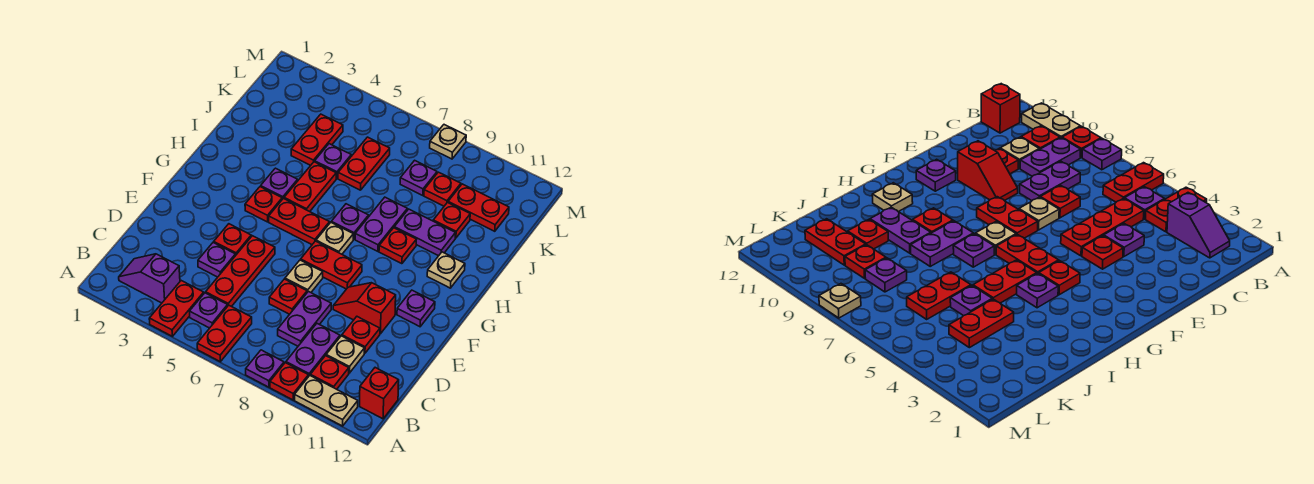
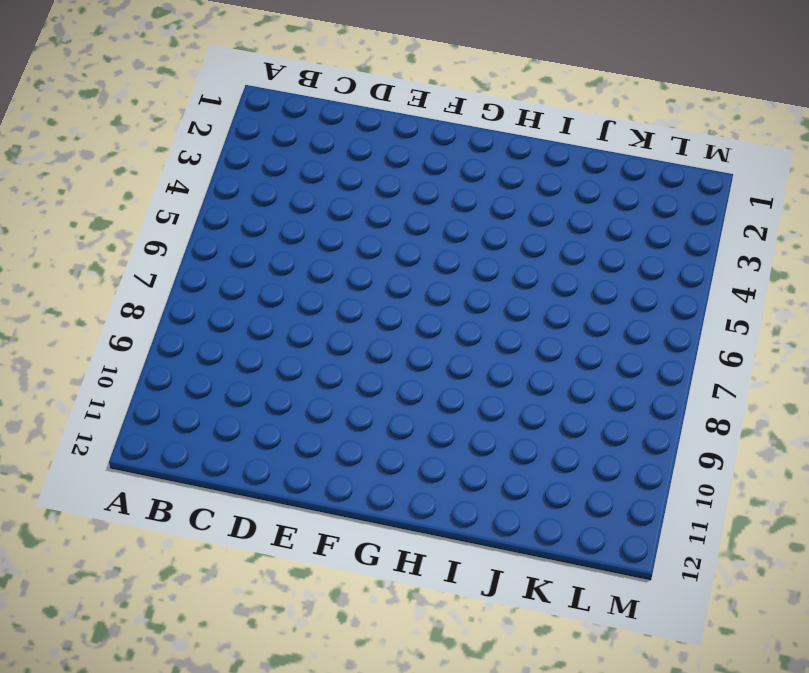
none -> red 1x2 plate [149,281,204,336]
none -> red 1x2 plate [197,305,252,362]
none -> purple 1x1 plate [246,350,284,387]
none -> red 1x1 plate [270,363,309,400]

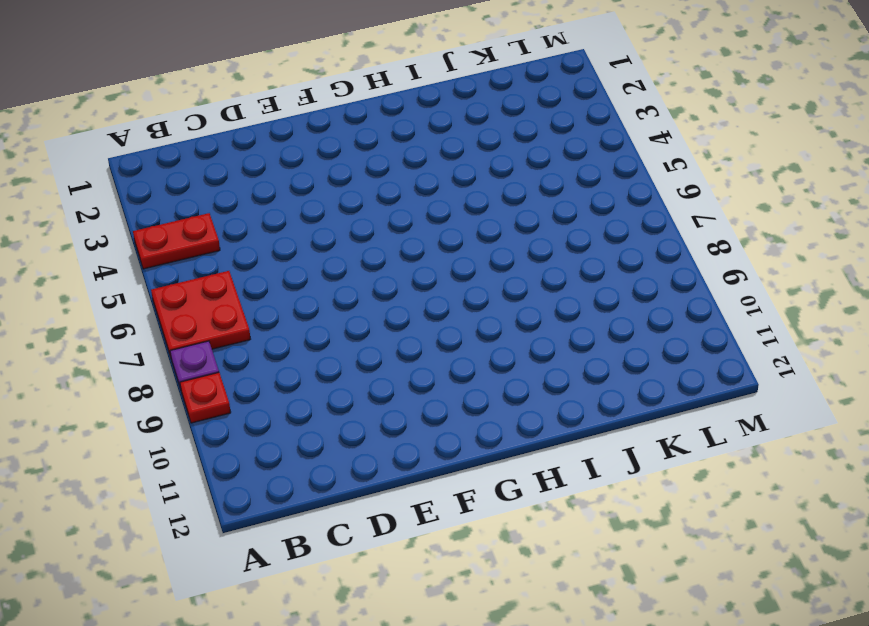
red 2x2 plate [151,271,250,357] -> red 1x2 plate [197,305,252,362]
none -> tan 1x2 plate [295,376,358,426]
none -> purple 1x2 slope [119,254,180,303]
none -> purple 1x1 plate [190,293,228,328]
none -> purple 1x2 plate [286,324,340,376]

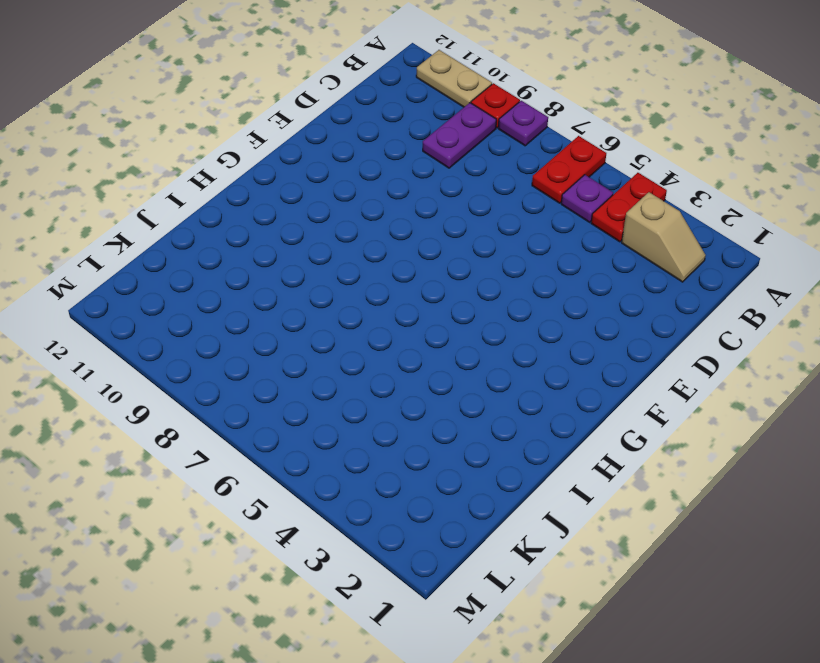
tan 1x2 slope [622,192,706,282] -> purple 1x2 slope [119,254,180,303]
none -> red 1x1 plate [310,356,349,389]
none -> red 1x1 brick [360,368,399,419]
none -> red 1x3 plate [206,236,275,307]
none -> purple 1x2 plate [278,291,331,346]

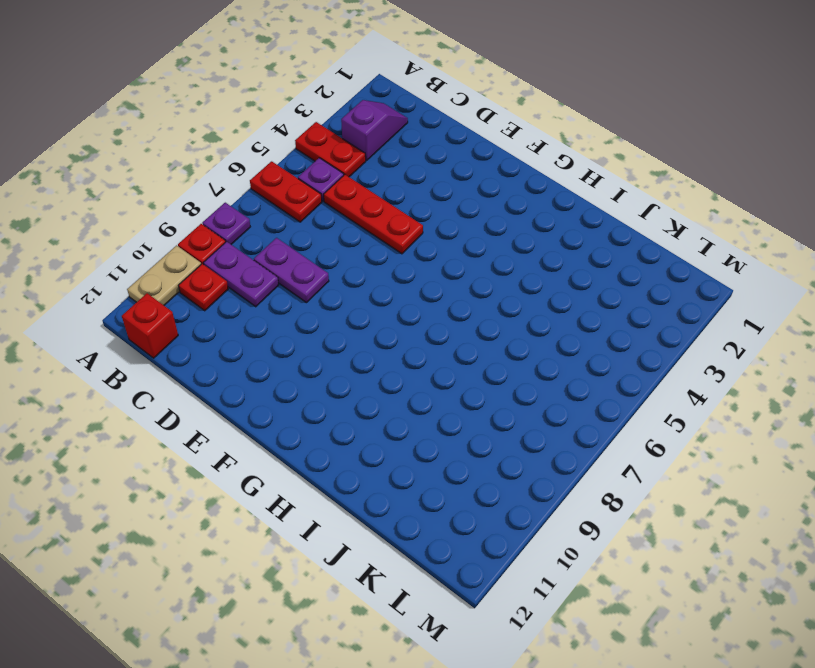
none -> tan 1x1 plate [326,336,364,373]
none -> purple 1x1 plate [198,242,236,277]
none -> red 1x1 plate [269,279,307,314]
none -> red 1x1 plate [342,317,380,353]

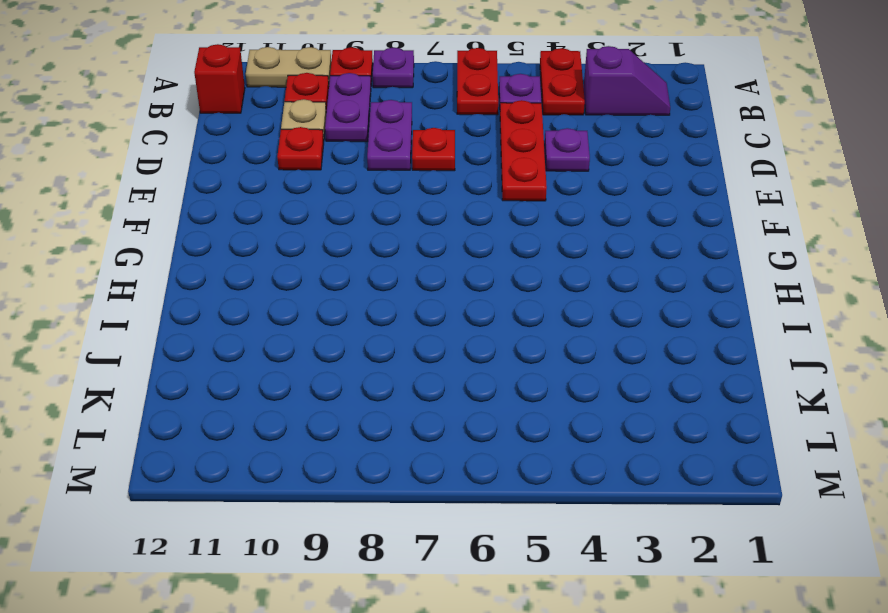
none -> red 1x1 plate [214,224,251,255]
none -> tan 1x1 plate [285,260,323,292]
none -> red 1x2 slope [333,283,396,334]
none -> red 1x2 plate [301,241,362,289]

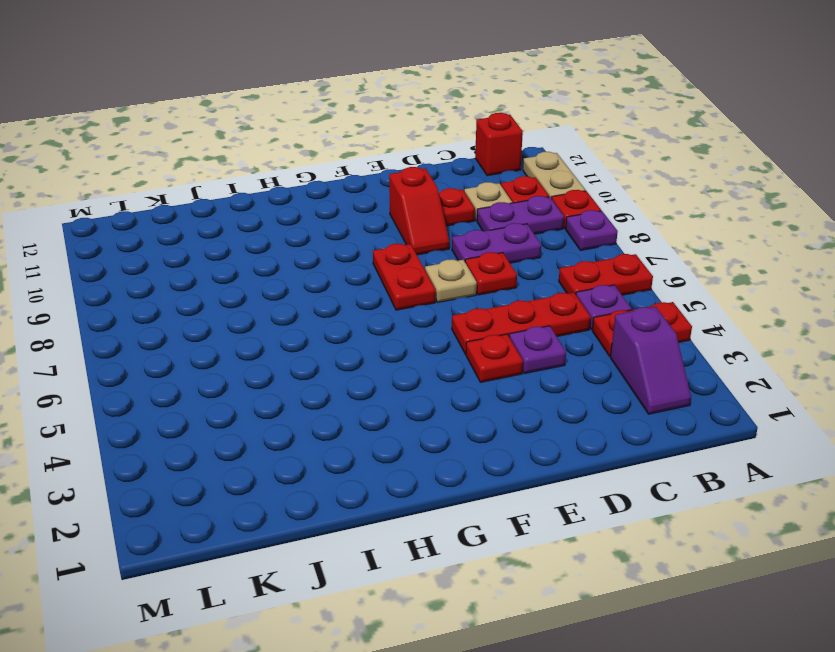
none -> purple 1x1 plate [397,290,435,327]
none -> red 1x1 plate [245,187,282,222]
none -> red 1x2 plate [269,199,330,245]
none -> tan 1x1 plate [316,223,353,254]

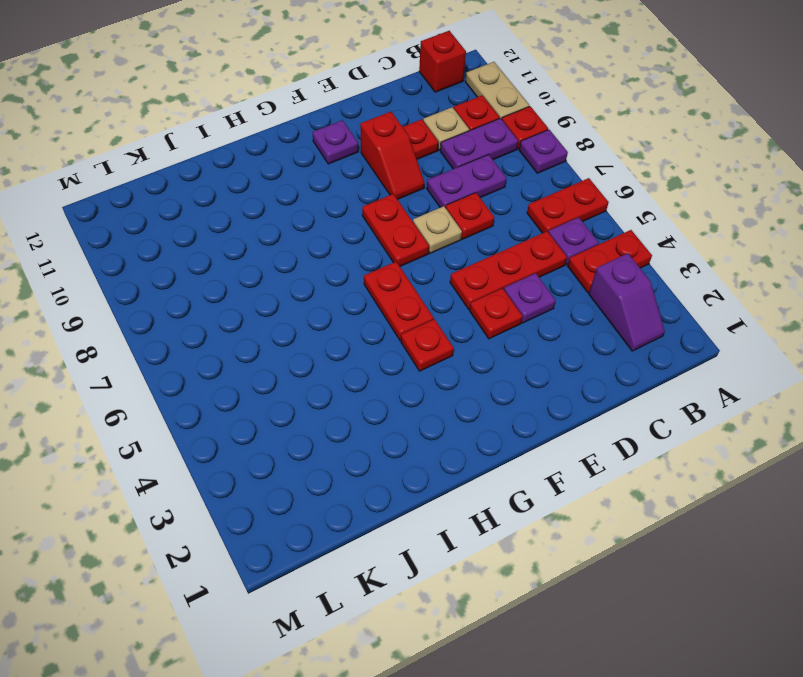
none -> tan 1x1 plate [316,223,353,254]
none -> purple 1x1 plate [261,168,298,199]
none -> red 1x2 plate [284,162,336,212]
none -> purple 1x1 plate [331,204,369,239]

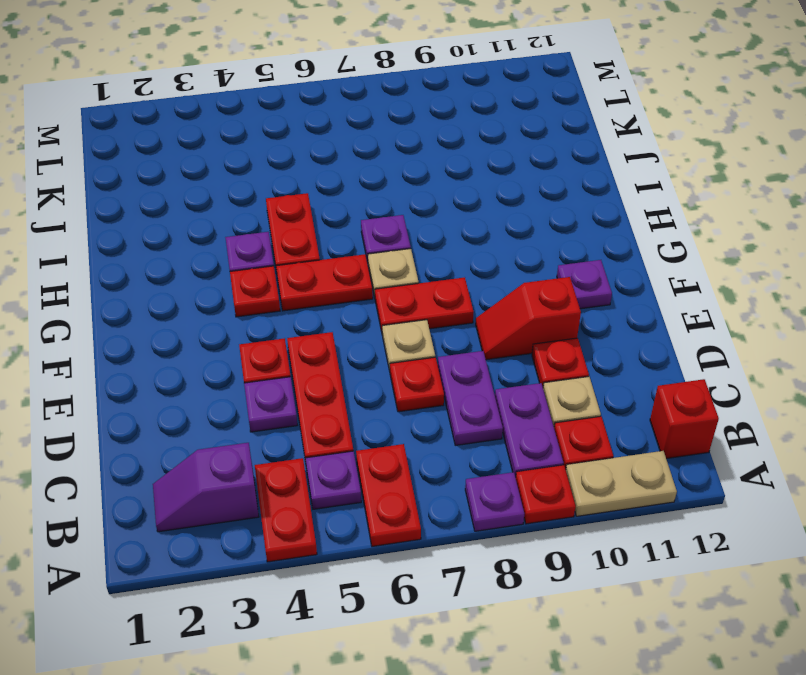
none -> purple 1x2 plate [355,197,407,251]
none -> red 1x1 plate [379,228,416,264]
none -> tan 1x1 plate [427,252,465,288]
none -> purple 1x2 plate [394,209,456,256]

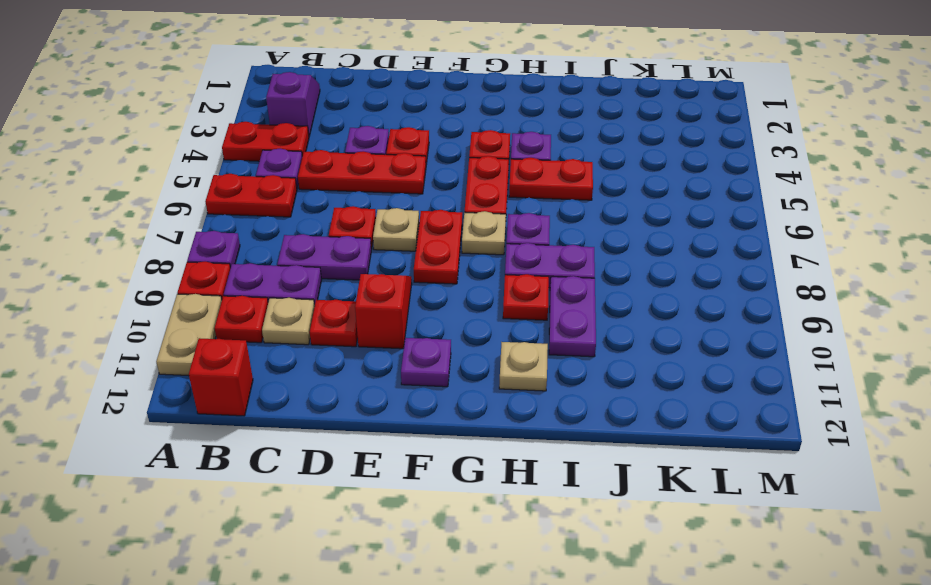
none -> red 1x2 plate [291,114,343,165]
none -> purple 1x1 plate [315,144,351,178]
none -> red 1x2 plate [338,137,390,190]
none -> red 1x1 plate [433,203,470,238]

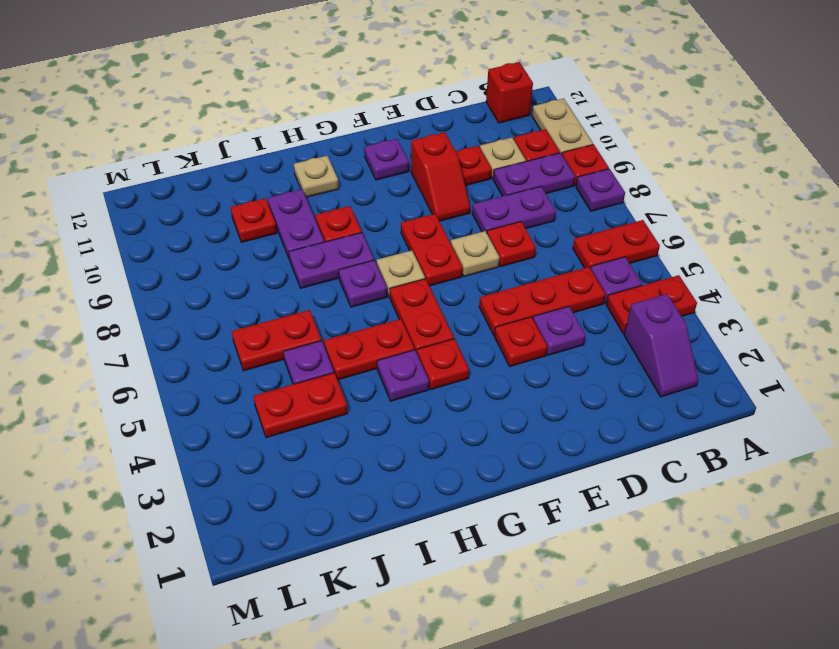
none -> purple 1x1 plate [400,160,437,196]
none -> red 1x1 plate [424,172,461,206]
none -> red 1x2 plate [448,184,509,231]
none -> tan 1x1 plate [430,125,466,159]

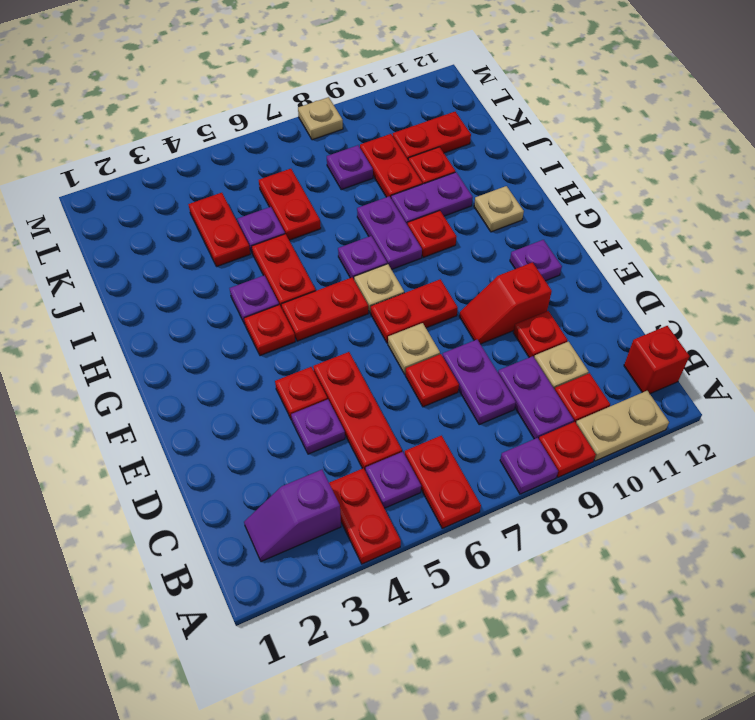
red 1x2 plate [360,134,422,198] -> red 1x1 plate [424,172,461,206]

